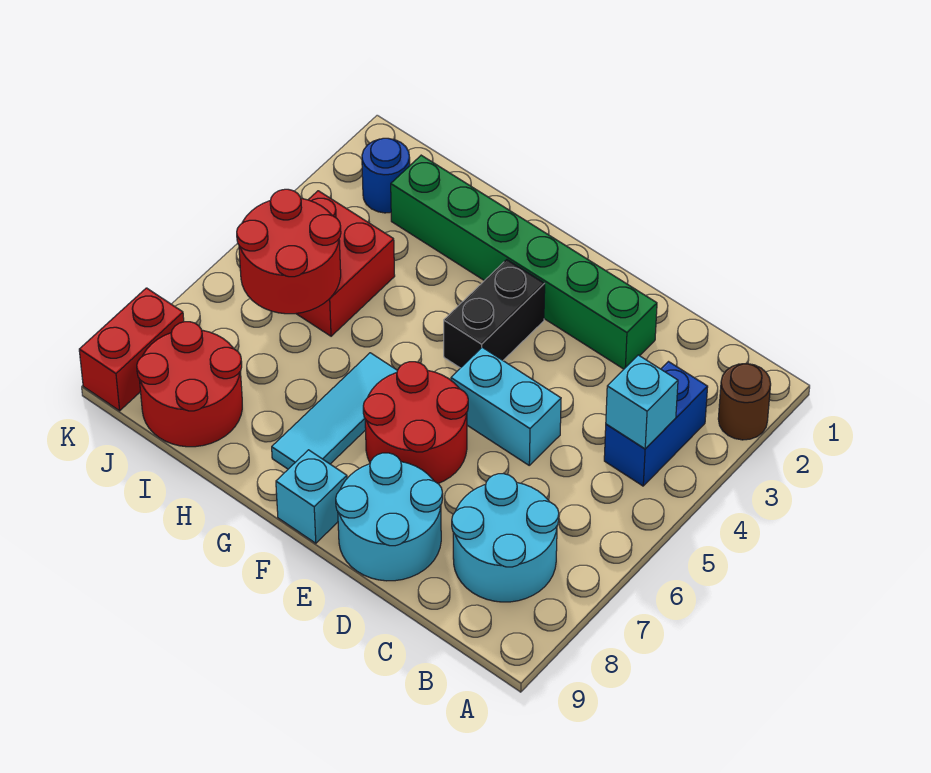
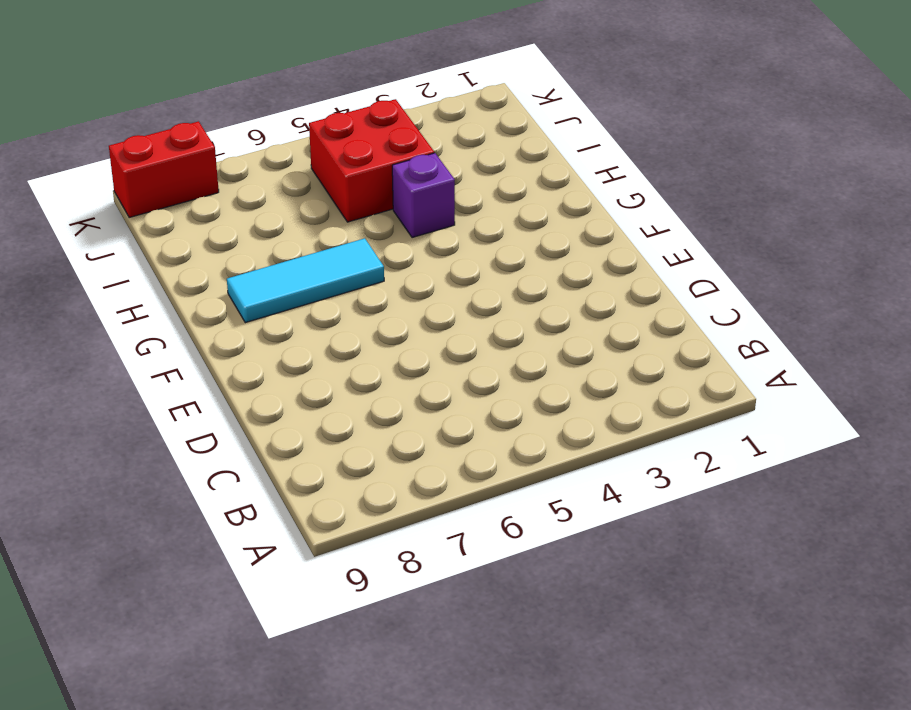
purple 1x1 brick [392,153,455,238] -> none
none -> brown 1x1 round brick [718,363,771,440]
none -> blue 1x2 brick [604,362,708,486]
none -> cyan 2x2 round brick [452,474,559,602]

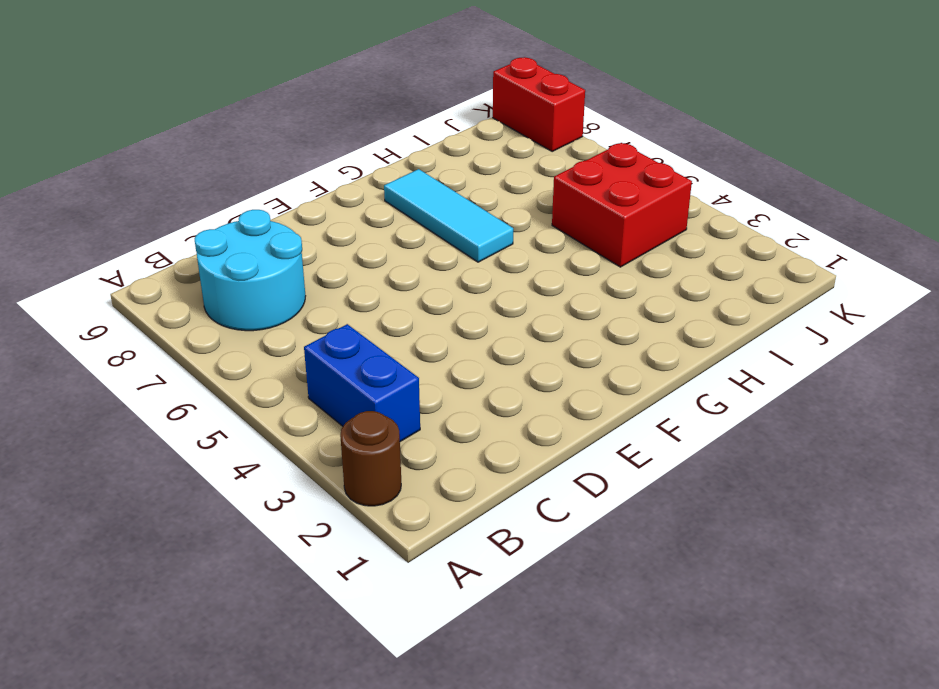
none -> green 1x6 brick [391,155,657,369]
none -> cyan 1x2 brick [451,347,561,465]
none -> cyan 2x2 round brick [336,453,443,581]

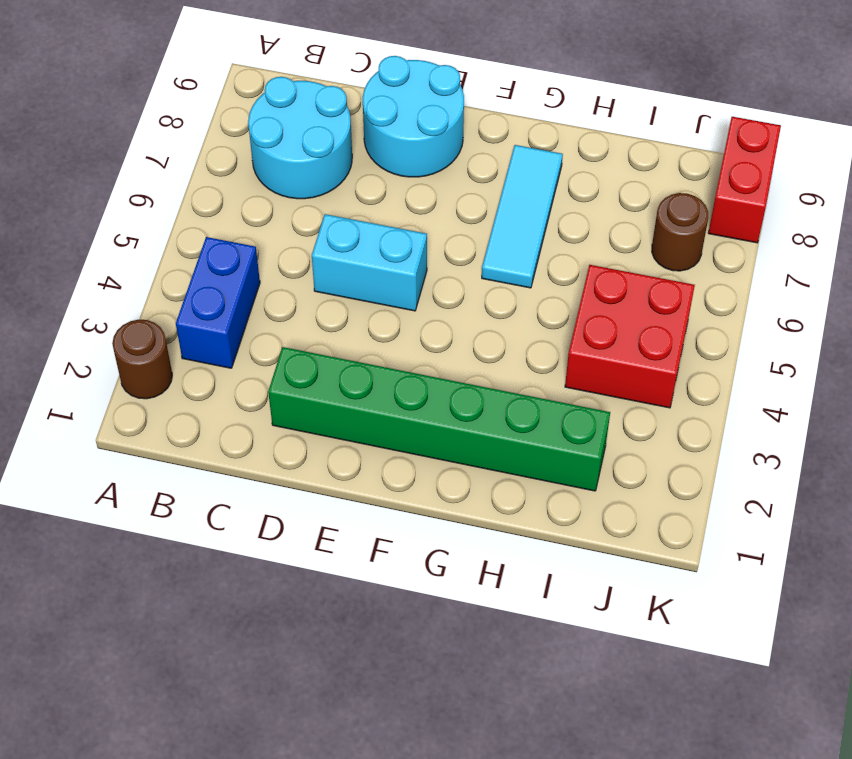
brown 1x1 round brick [652,193,708,271] -> none
none -> red 2x2 round brick [363,362,468,483]
none -> black 1x2 brick [444,260,545,368]
none -> cyan 1x1 brick [276,450,347,543]

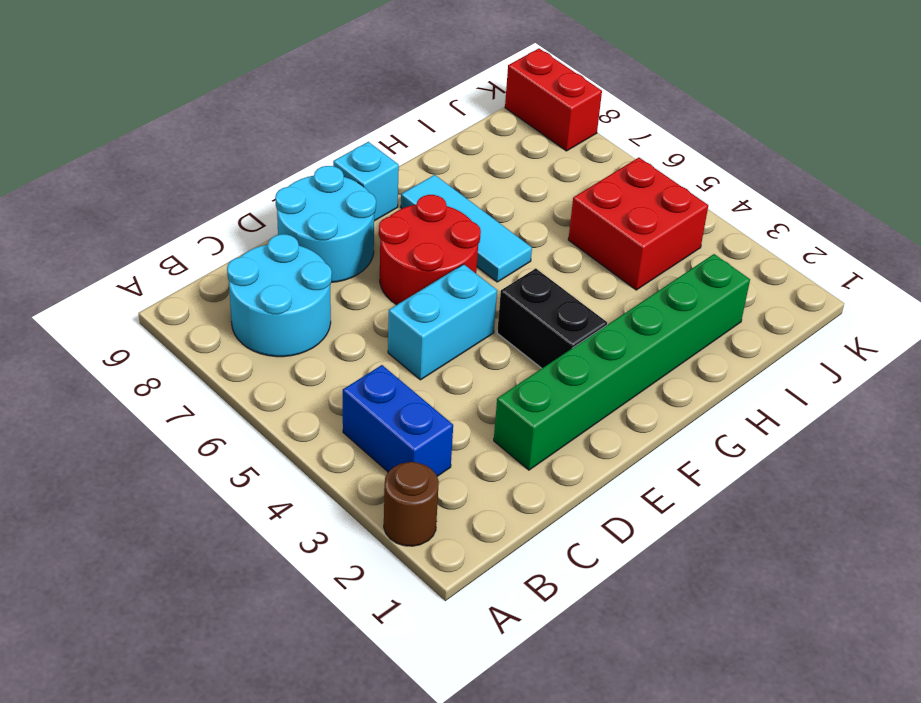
none -> red 2x2 round brick [137,322,242,447]
none -> blue 1x1 round brick [362,138,410,213]
none -> cyan 1x1 brick [606,355,678,449]

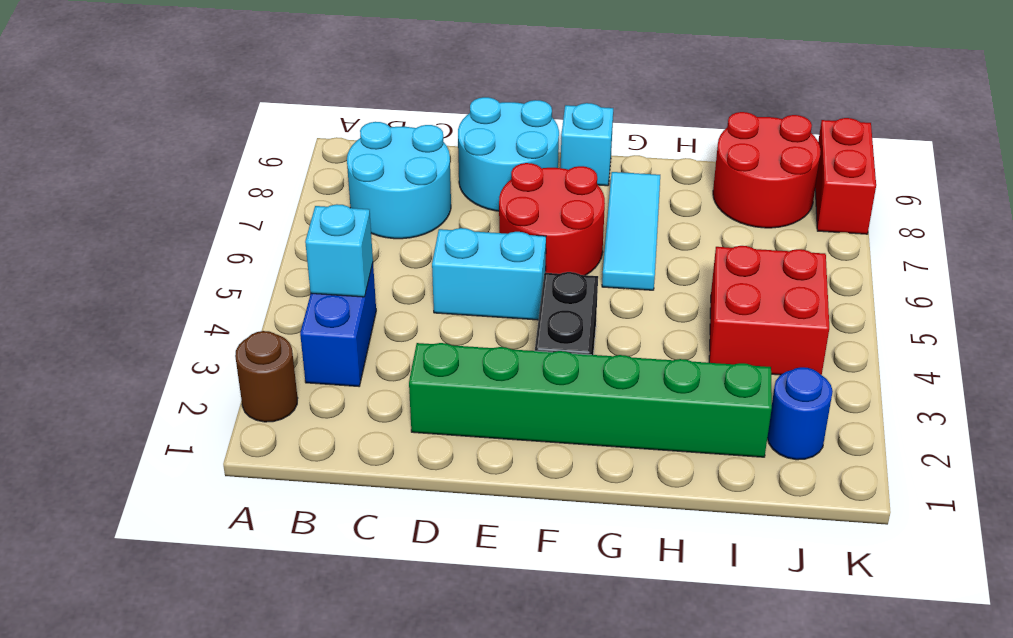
none -> red 2x2 round brick [237,189,341,314]

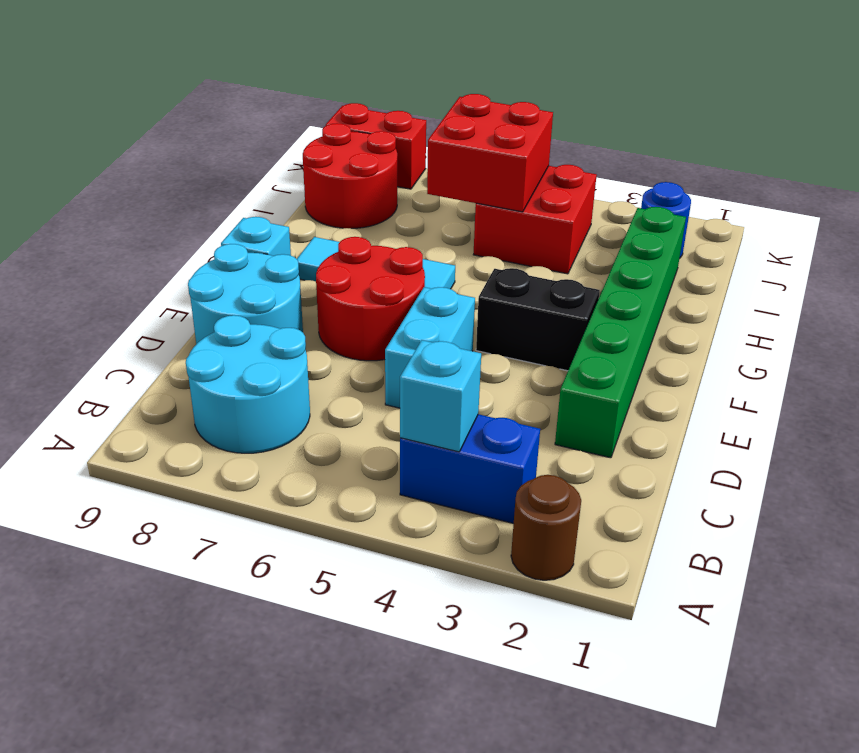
red 2x2 brick [427,94,553,212] -> red 2x2 round brick [237,189,341,314]

